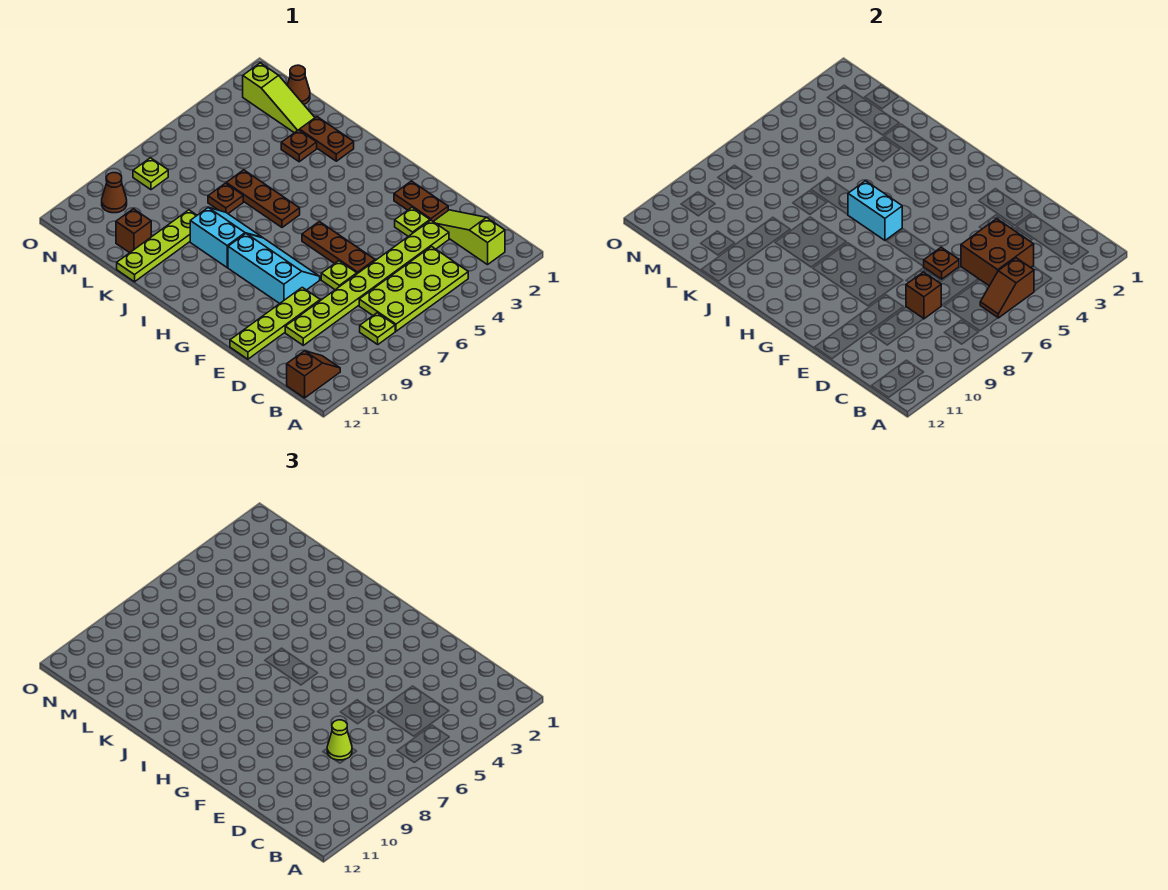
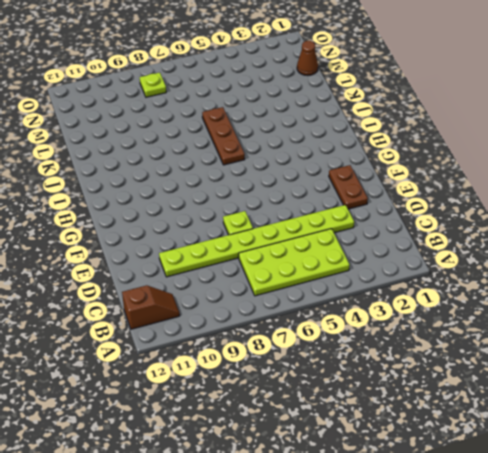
none -> lime 1x3 slope [433,210,505,265]
none -> lime 1x1 plate [360,313,395,344]
none -> lime 1x1 plate [395,208,430,236]

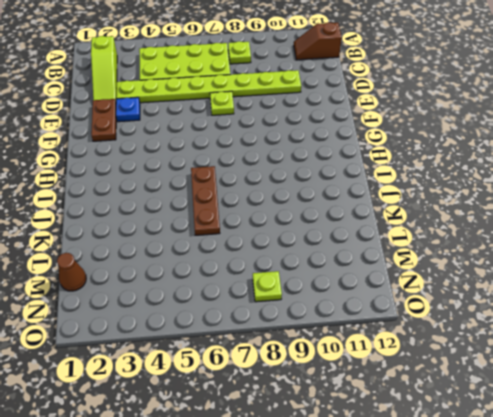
blue 1x1 plate [116,97,140,122] -> lime 1x1 plate [395,208,430,236]
none -> brown 1x3 plate [302,222,375,274]
none -> lime 1x4 plate [230,287,320,359]
none -> cyan 2x3 slope [228,233,320,304]

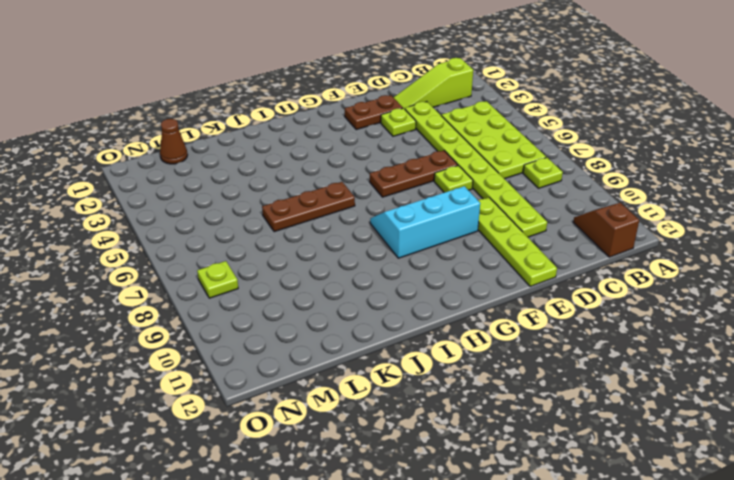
none -> cyan 2x2 slope [190,208,262,267]
none -> brown 1x2 plate [300,117,354,161]
none -> brown 1x1 plate [281,130,317,162]

